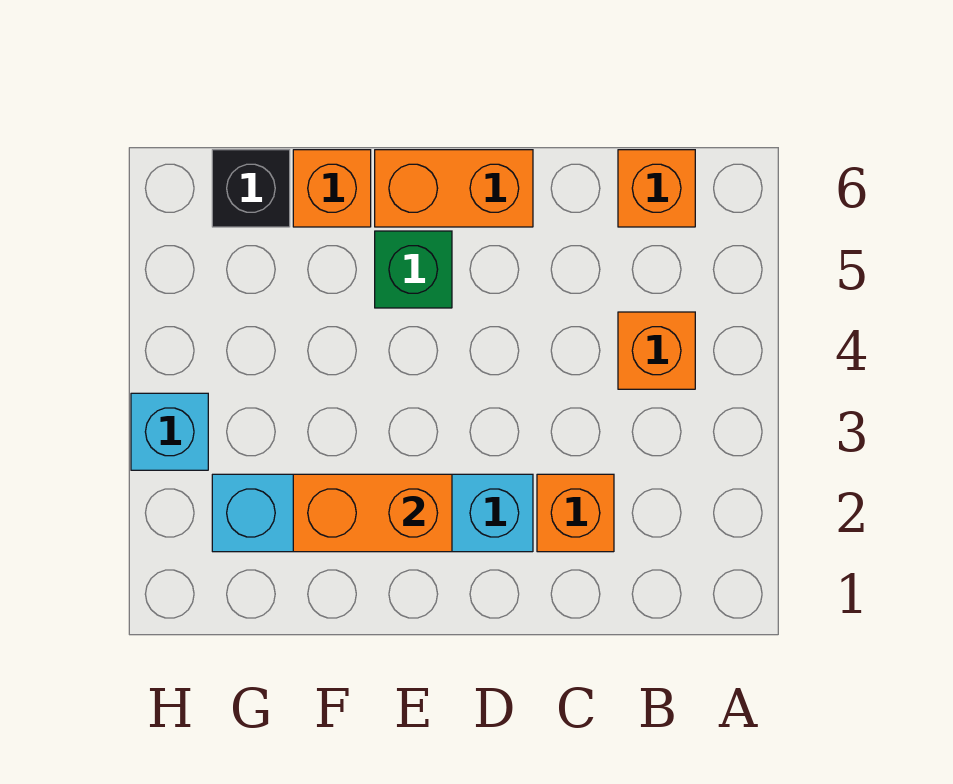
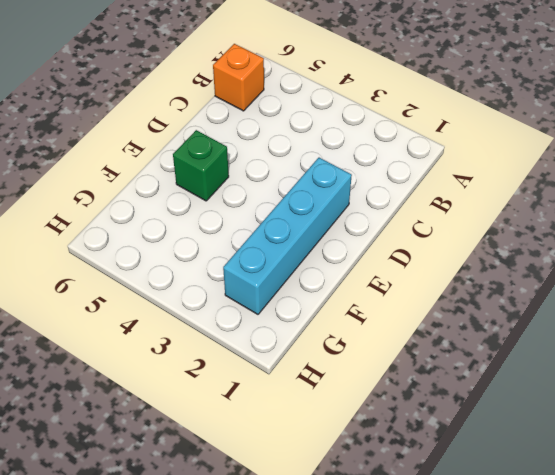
none -> orange 1x1 brick [618,312,695,389]
none -> orange 1x1 brick [537,474,614,552]

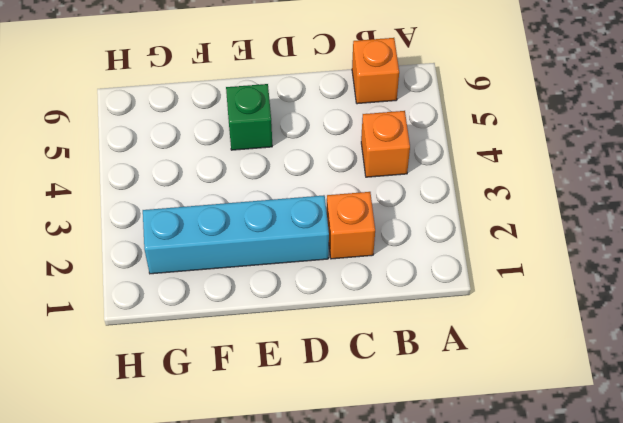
none -> orange 1x2 brick [375,150,533,227]
none -> orange 1x1 brick [293,150,371,227]

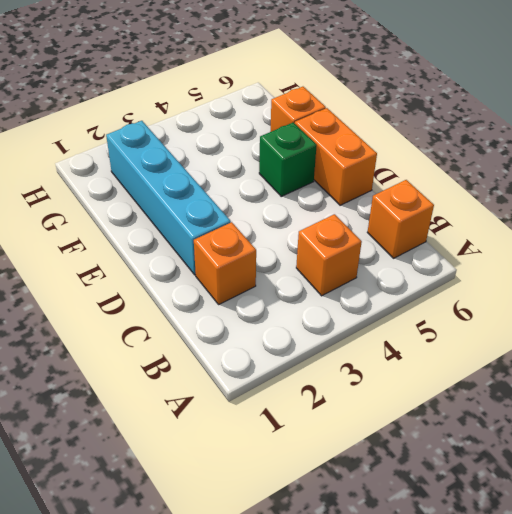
none -> black 1x1 brick [212,150,290,227]
none -> cyan 1x1 brick [131,393,208,470]

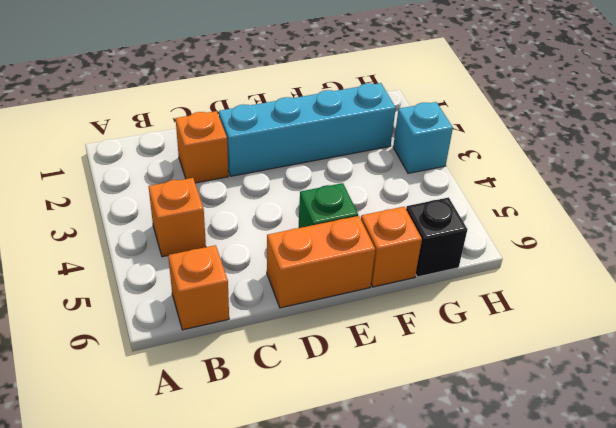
none -> orange 1x2 brick [293,474,452,552]

